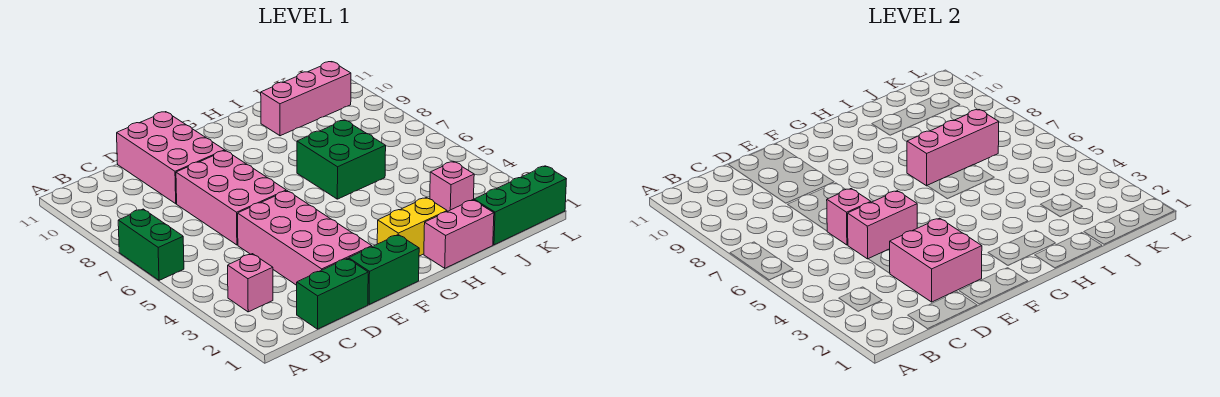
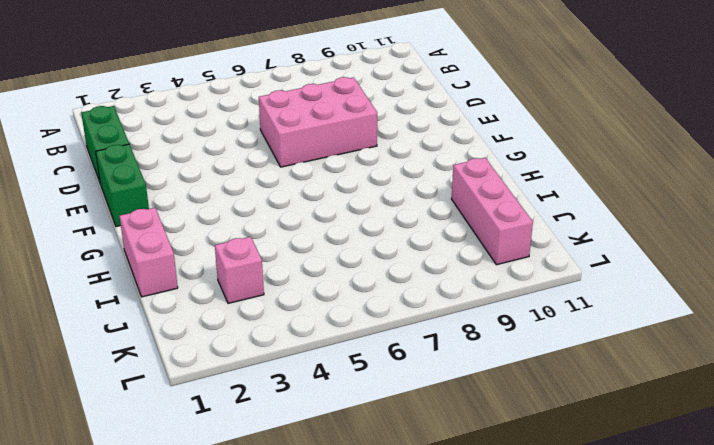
none -> green 1x2 brick [118,209,184,280]
none -> pink 1x1 brick [228,254,273,312]
none -> pink 2x4 brick [238,191,372,285]

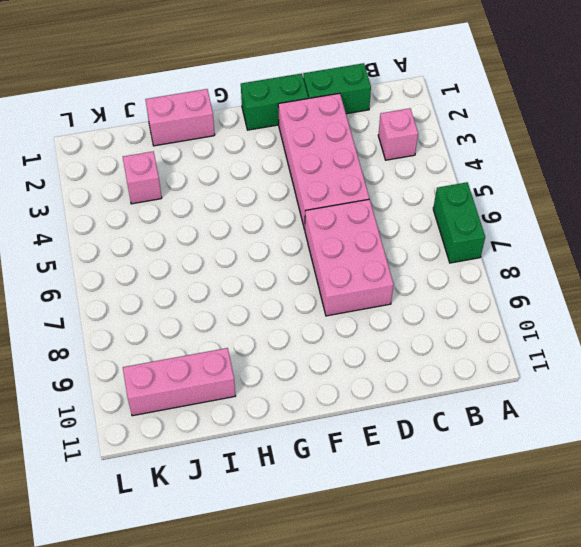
none -> pink 2x3 brick [117,112,225,204]
none -> yellow 1x2 brick [377,198,447,256]
none -> green 2x2 brick [297,120,386,199]

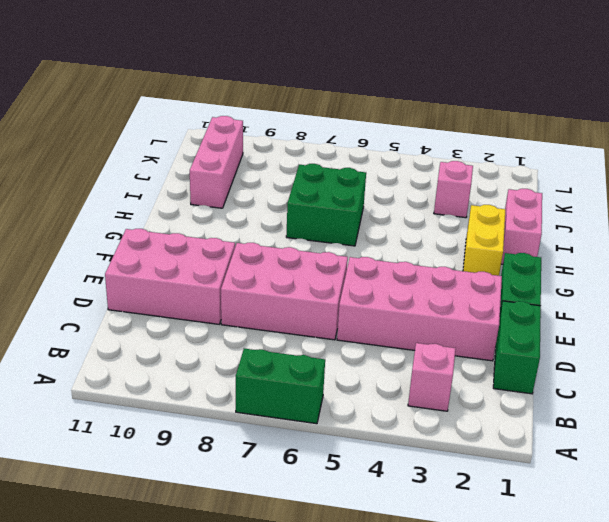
none -> green 1x3 brick [474,166,566,245]
none -> pink 2x2 brick [890,218,982,302]
none -> pink 1x2 brick [848,191,917,259]

